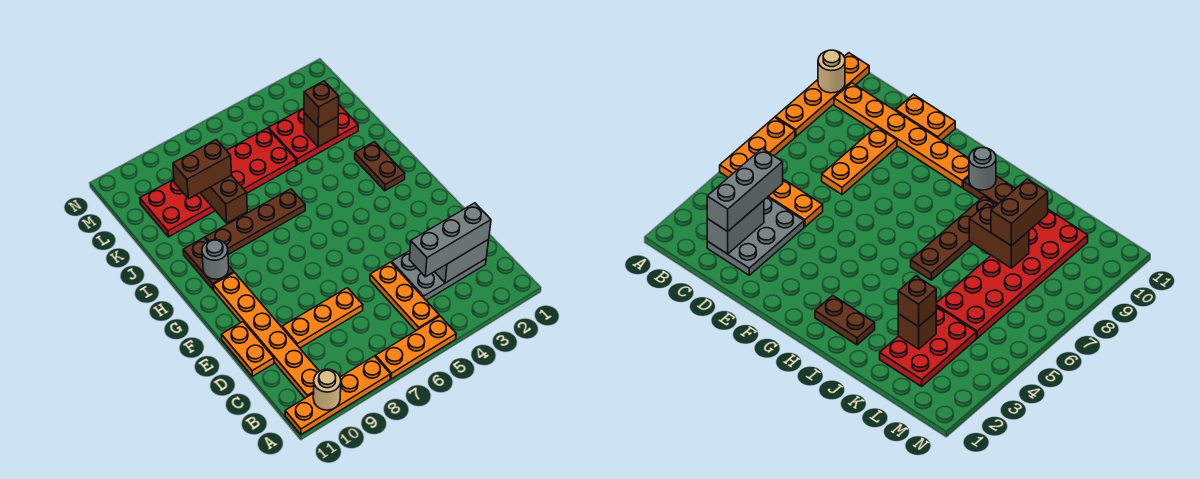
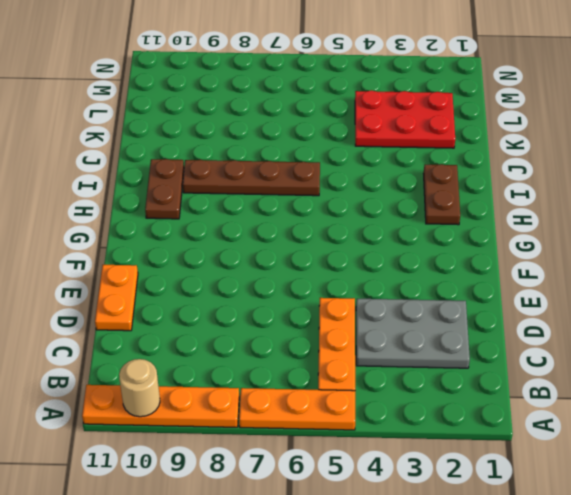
none -> orange 1x6 plate [213,273,319,398]
none -> orange 1x3 plate [282,288,363,348]
none -> red 2x6 plate [140,128,296,237]

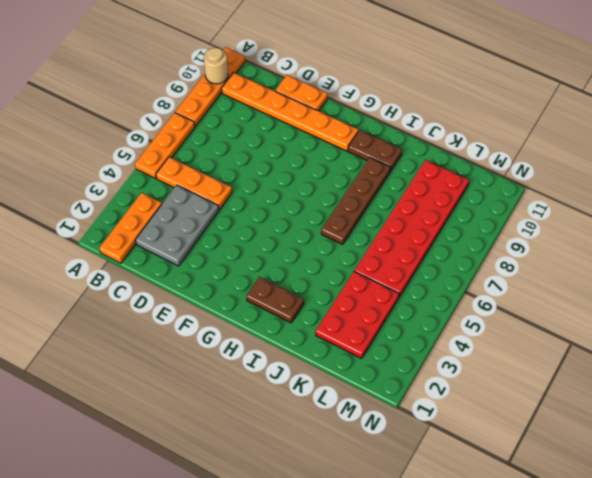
orange 1x3 plate [99,193,162,263] -> orange 1x3 plate moved to [282,288,363,348]
none -> grey 1x2 brick [435,239,489,283]
none -> grey 1x1 round brick [202,240,229,279]
none -> brown 1x2 brick [200,175,247,223]

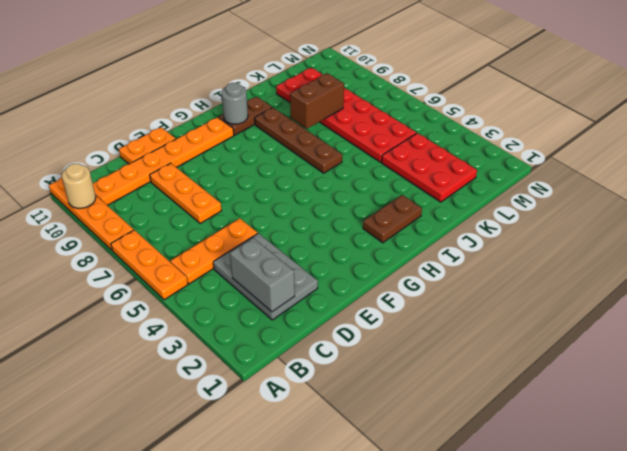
none -> brown 1x1 brick [304,113,338,147]
none -> grey 1x3 brick [409,203,491,277]
none -> brown 1x1 brick [304,81,339,127]

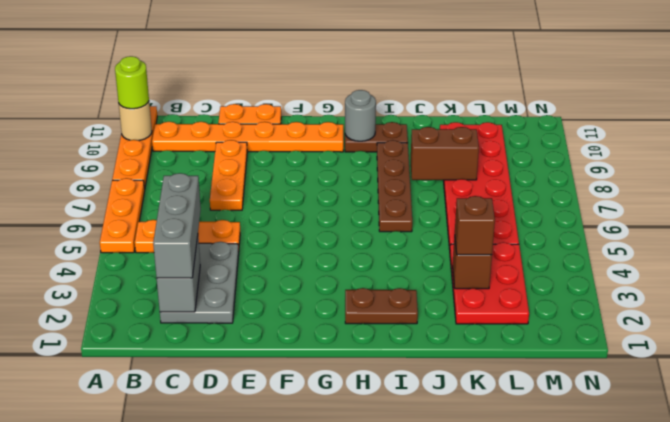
lime 1x1 round brick [115,56,149,109] -> none
none -> brown 1x2 brick [173,140,232,199]

